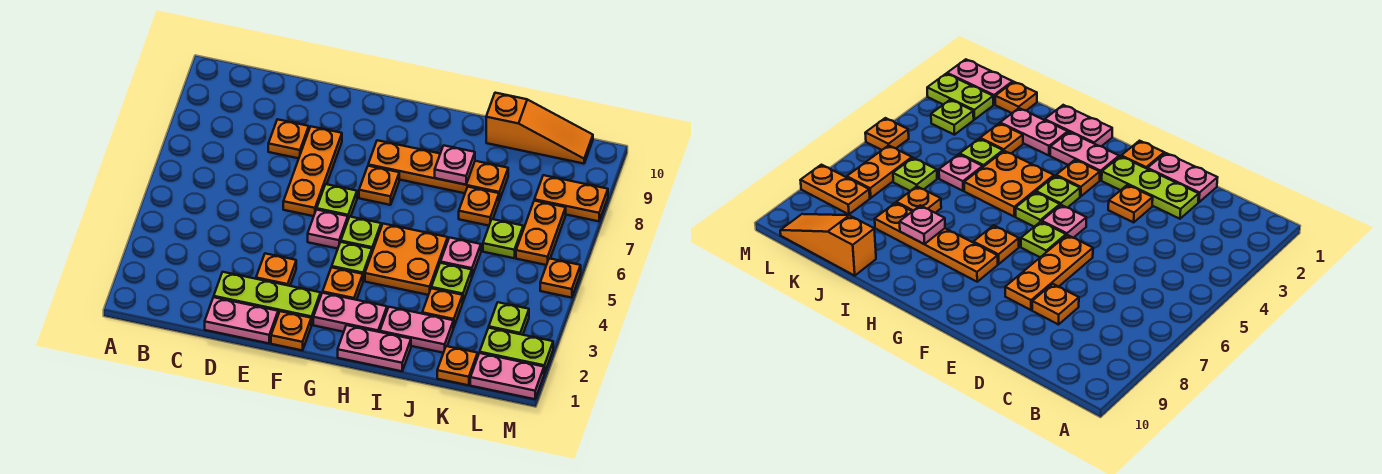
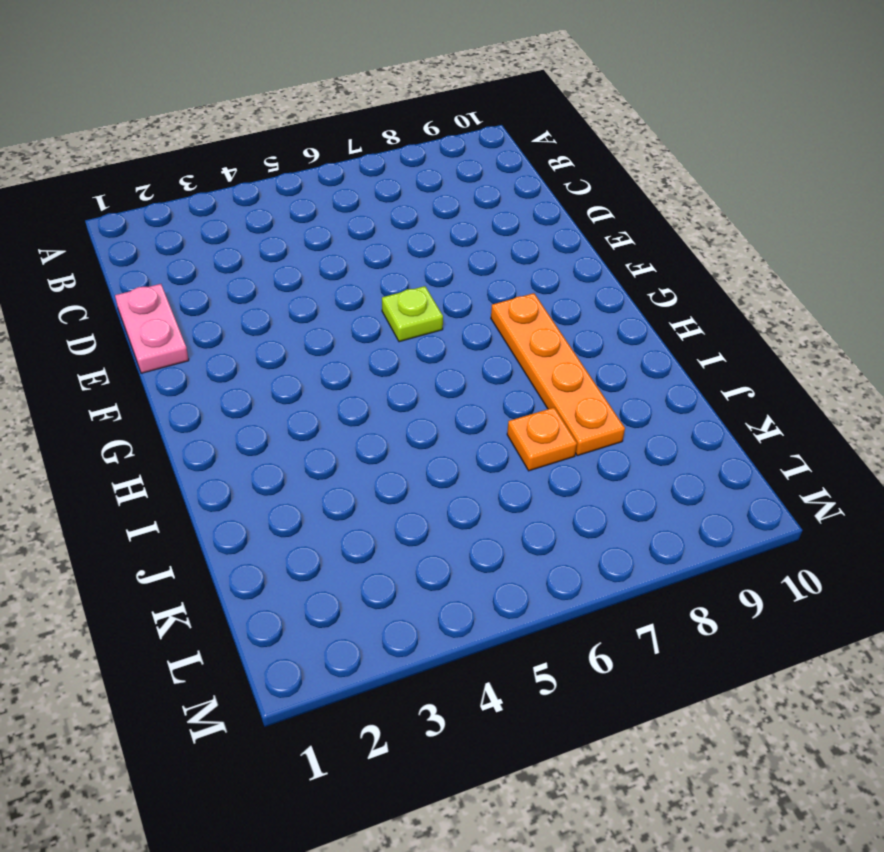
none -> lime 1x3 plate [214,272,321,325]
none -> orange 1x1 plate [268,119,309,158]
none -> orange 1x1 plate [256,253,296,286]
none -> orange 1x3 plate [283,127,342,216]

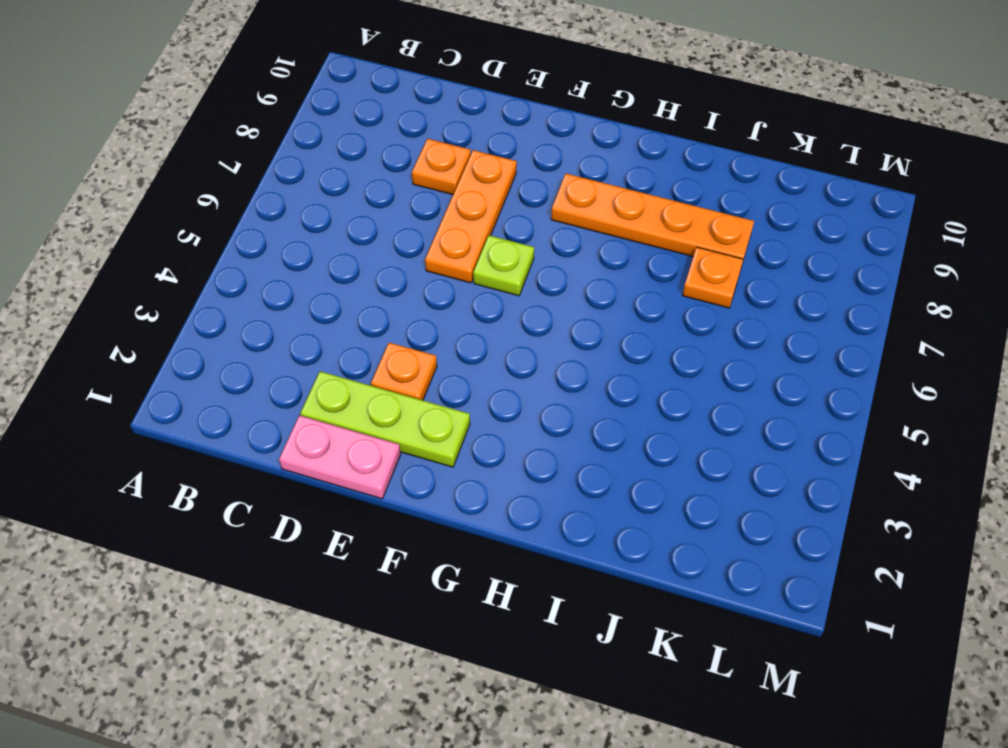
none -> orange 1x1 plate [271,311,311,350]
none -> pink 1x1 plate [308,210,348,249]
none -> pink 1x2 plate [313,293,387,332]
none -> orange 1x1 plate [323,267,363,300]

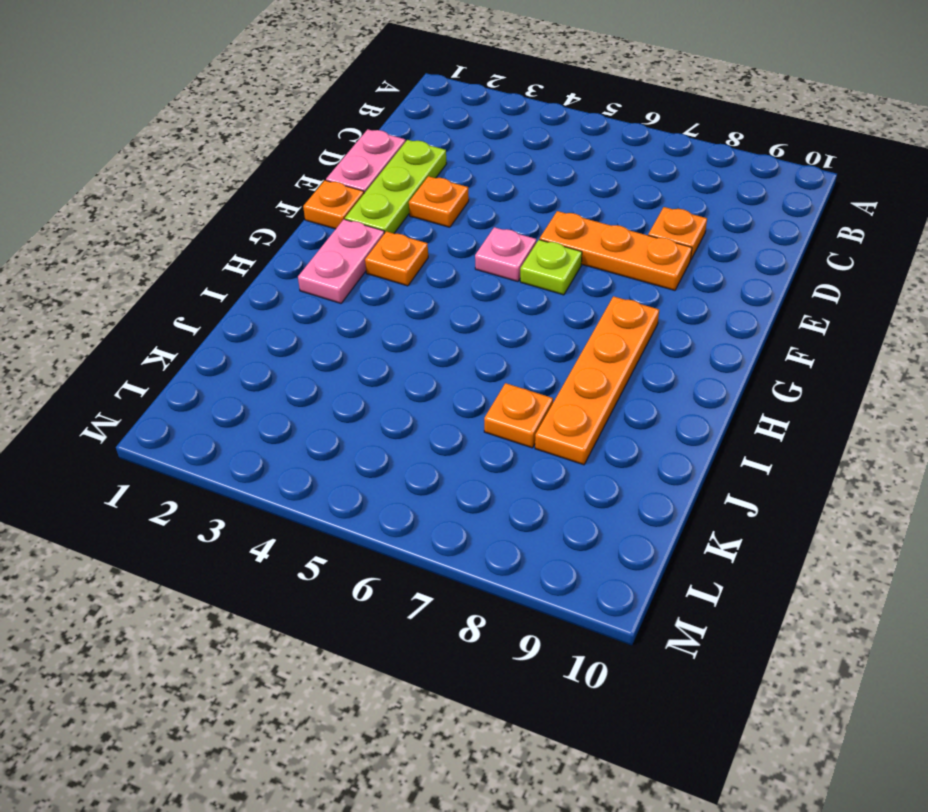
none -> lime 1x1 plate [332,242,372,281]
none -> lime 1x1 plate [341,217,381,252]
none -> orange 1x1 plate [359,166,399,205]
none -> pink 1x2 plate [338,325,411,371]

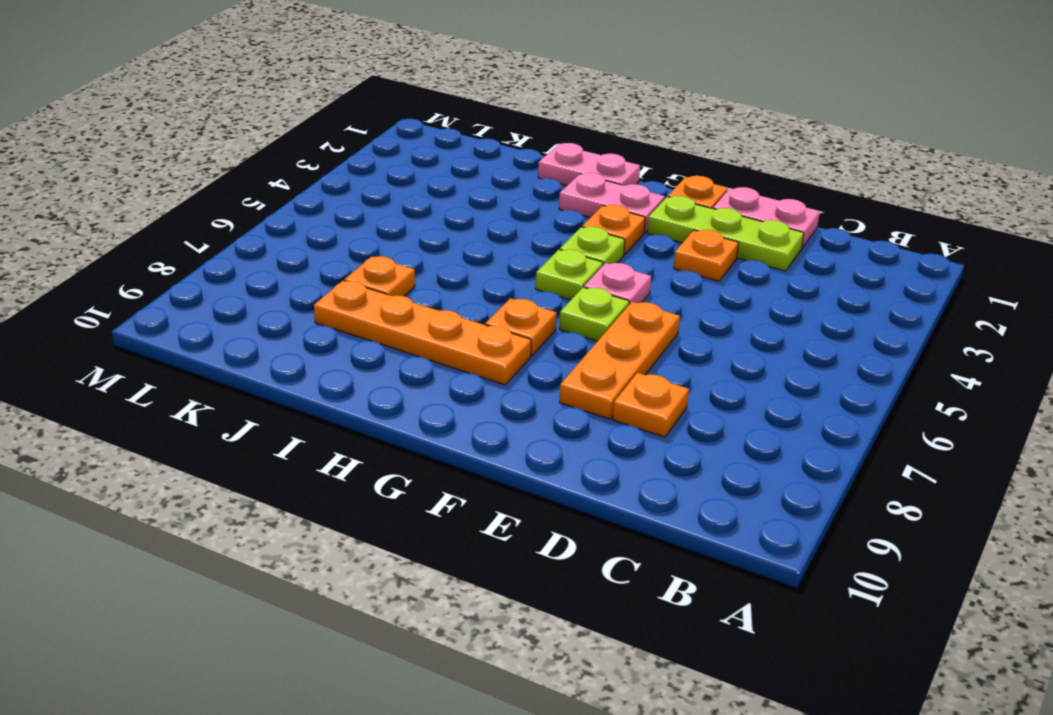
none -> orange 2x2 plate [365,224,448,295]
none -> pink 1x2 plate [380,307,453,353]
none -> orange 1x1 plate [422,288,463,328]
none -> lime 1x1 plate [431,263,472,301]

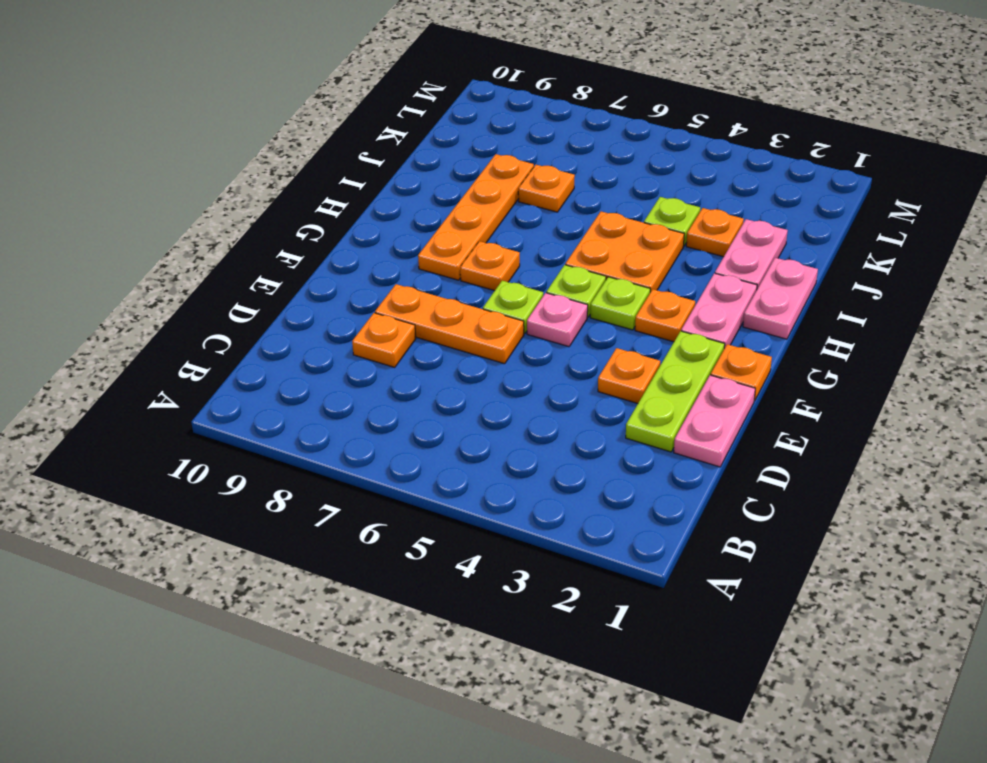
none -> pink 1x1 plate [441,238,481,276]
none -> orange 1x3 slope [486,93,593,164]
none -> orange 1x1 plate [437,346,478,385]
none -> lime 1x1 plate [483,219,523,258]

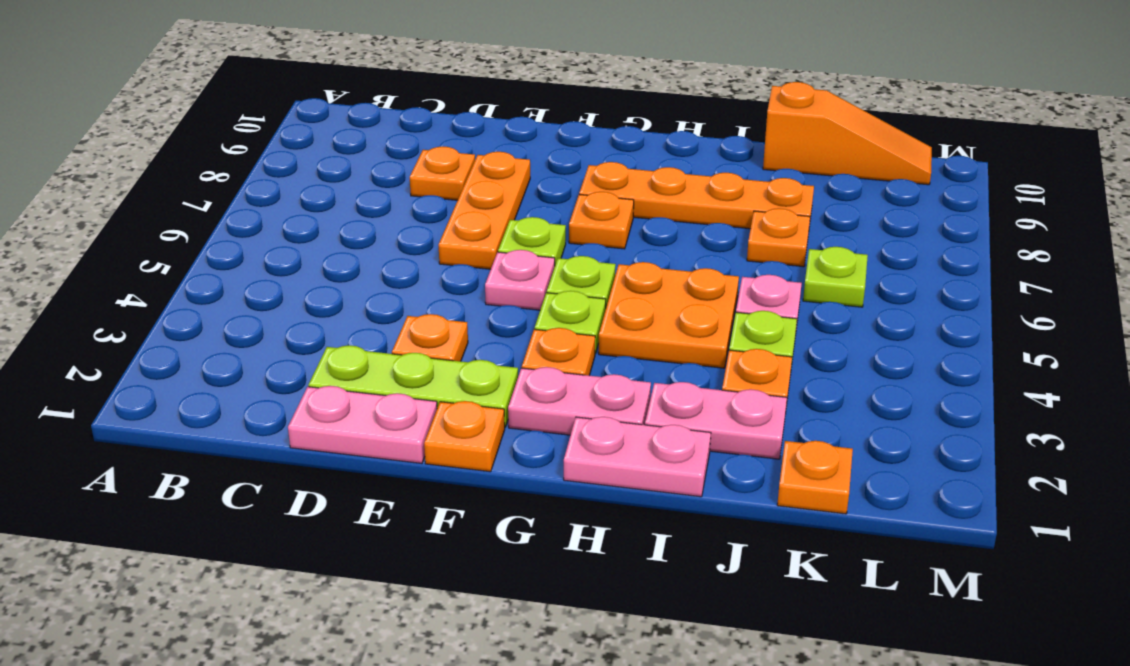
none -> pink 1x2 plate [470,353,544,399]
none -> lime 1x2 plate [480,328,553,374]
none -> lime 1x1 plate [489,302,529,335]
none -> orange 1x2 plate [516,201,566,265]

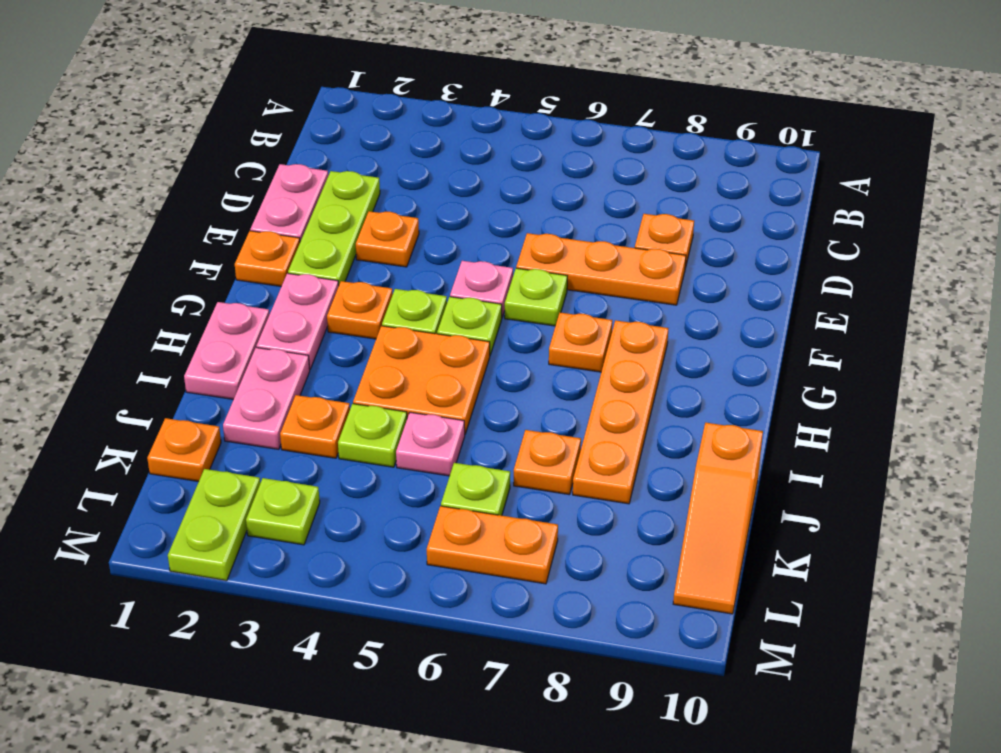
none -> pink 1x2 plate [470,353,544,399]
none -> orange 1x2 plate [534,175,608,221]
none -> orange 1x1 plate [540,258,581,298]
none -> pink 1x1 plate [435,146,475,185]

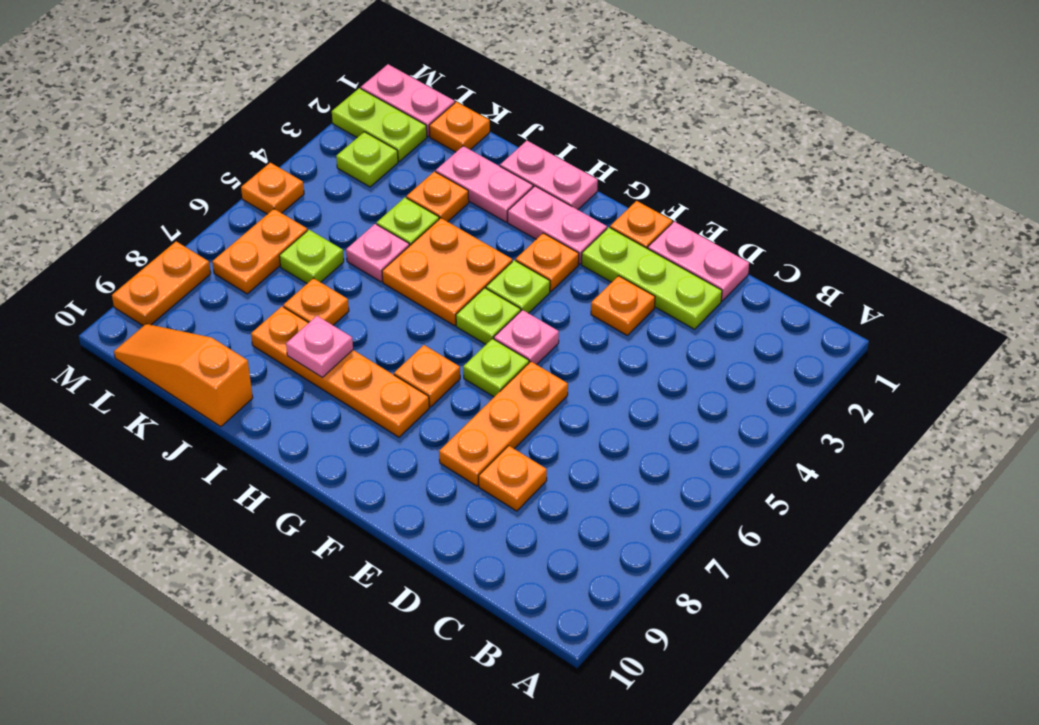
orange 1x2 plate [112,241,211,326] -> orange 1x2 plate turned to [534,175,608,221]

